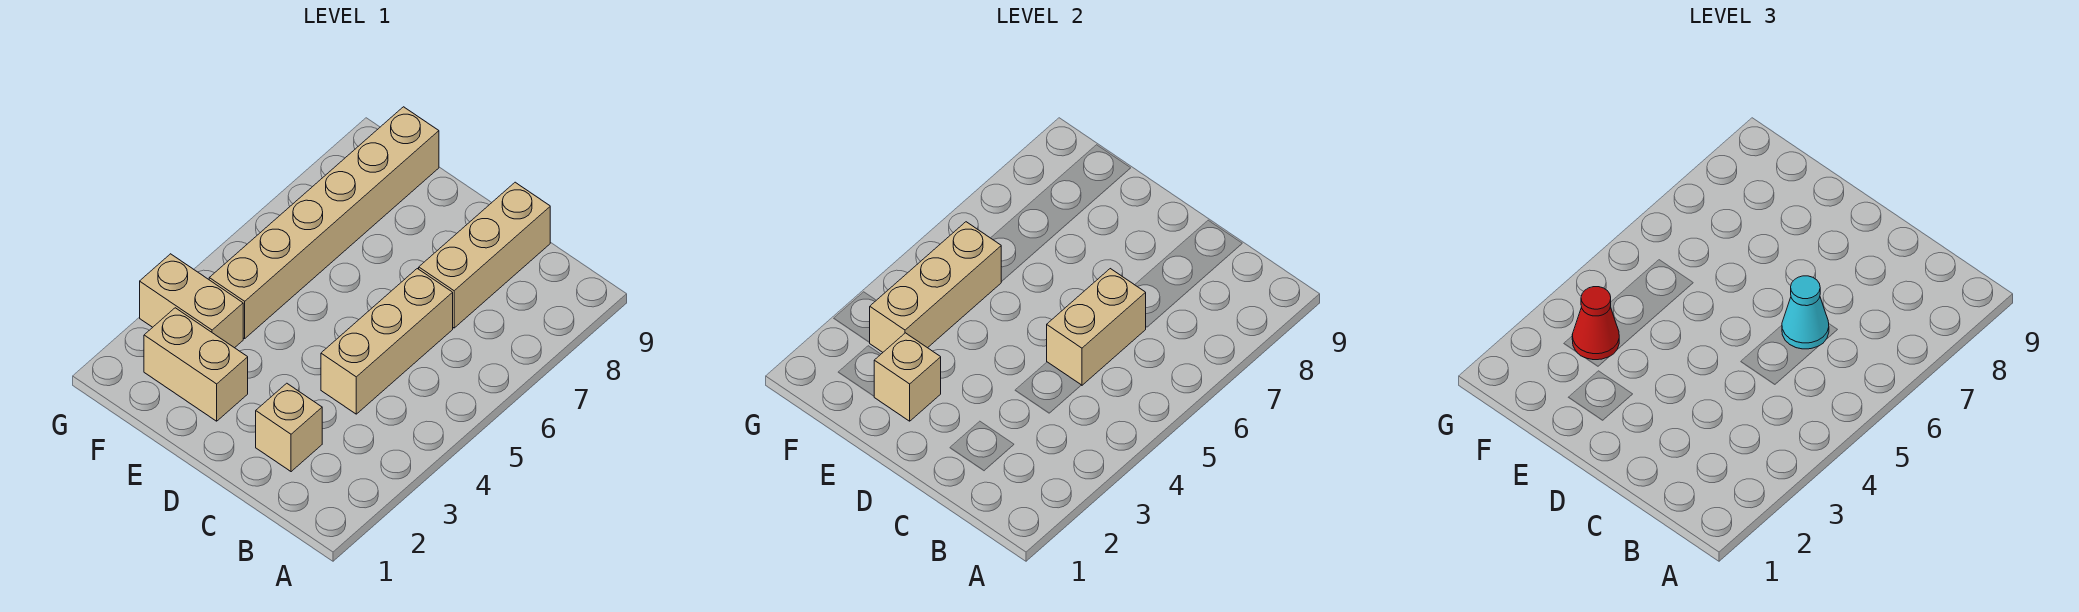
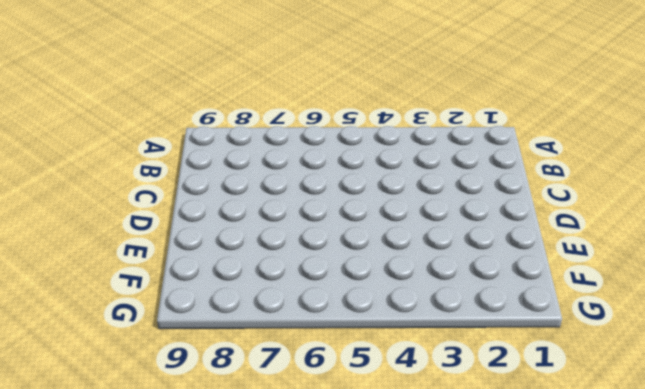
none -> tan 1x1 brick [256,383,322,472]
none -> tan 1x3 brick [321,269,453,414]

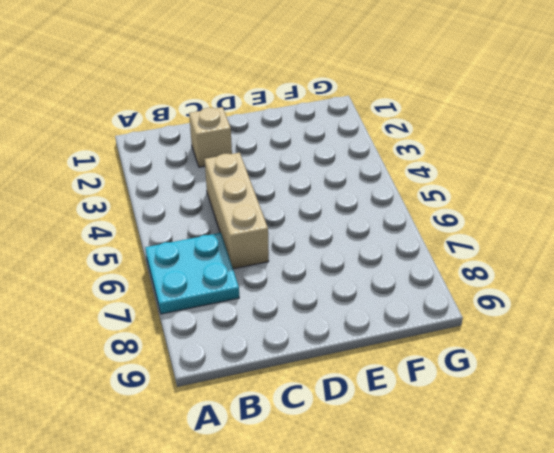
cyan 2x2 plate [145,233,239,314] -> none
none -> tan 1x3 brick [419,182,550,328]
none -> tan 1x2 brick [144,308,248,421]

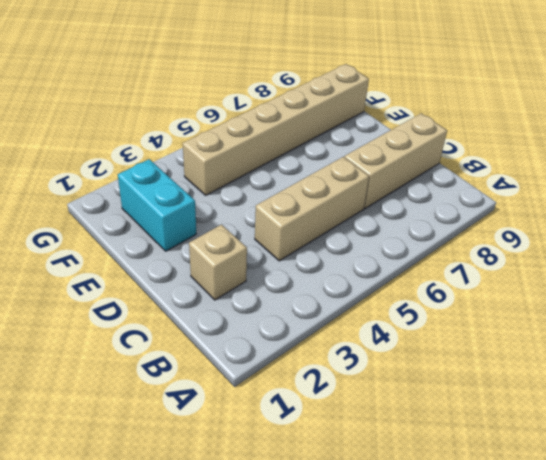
cyan 1x2 brick [118,159,196,251] -> tan 1x2 brick [144,308,248,421]
none -> tan 1x2 brick [140,254,243,348]
none -> tan 1x2 brick [1047,269,1146,385]

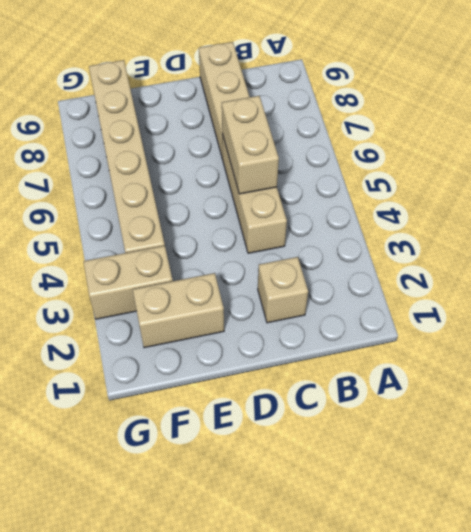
none -> tan 1x1 brick [874,333,941,421]
none -> tan 1x3 brick [869,222,1001,352]

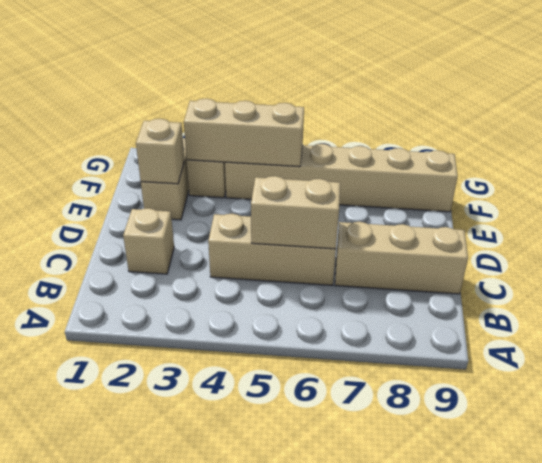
none -> cyan 1x1 cone [1782,276,1829,349]
none -> red 1x1 cone [1572,287,1619,360]

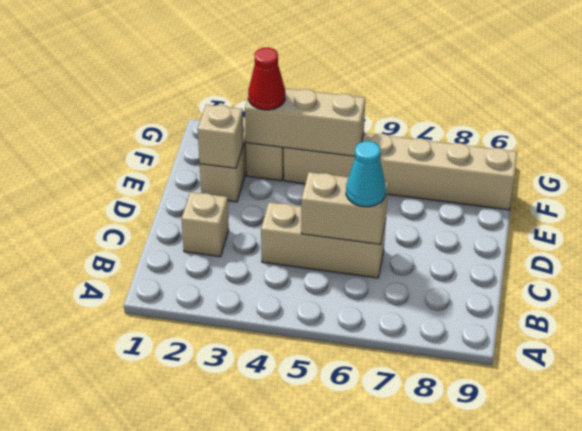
none -> tan 1x3 brick [419,182,550,328]

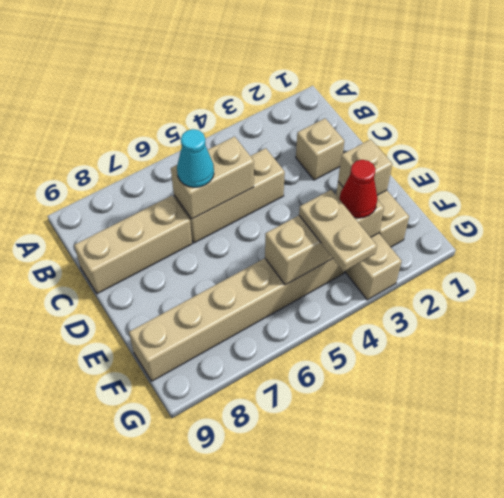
tan 1x2 plate [299,190,377,271] -> none

